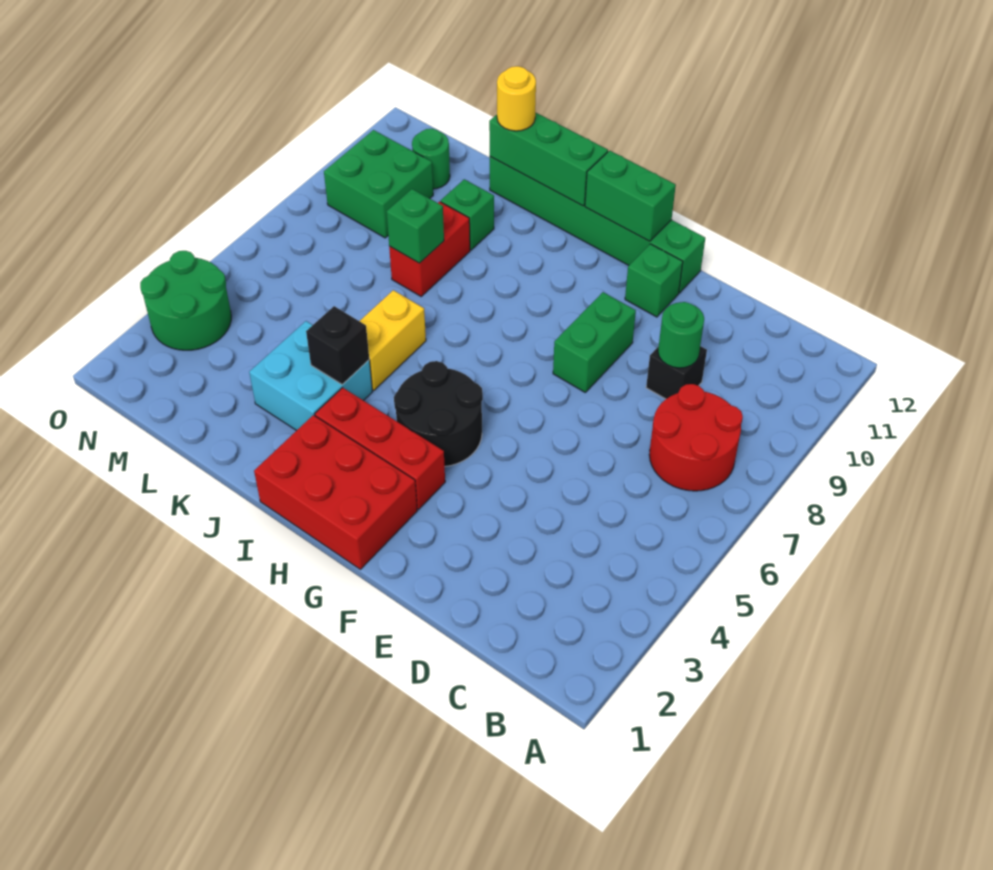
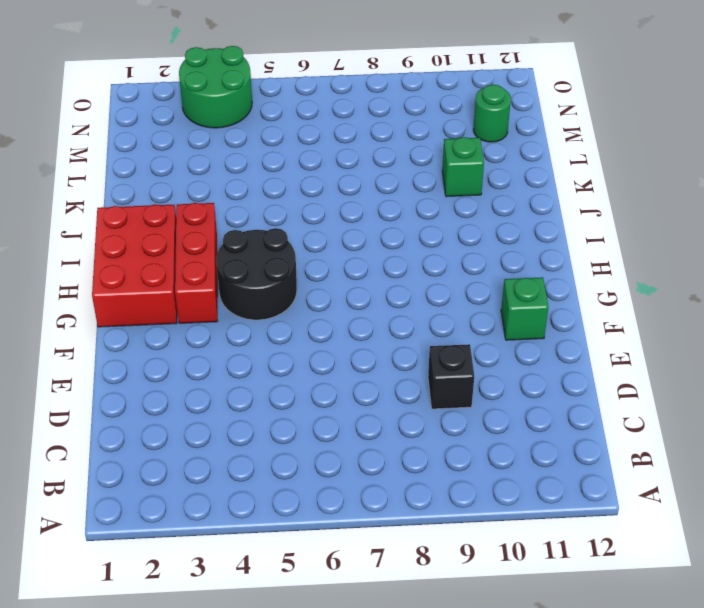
none -> red 2x2 round brick [649,384,743,491]
none -> green 1x2 brick [553,292,636,392]
none -> green 1x6 brick [490,157,705,293]

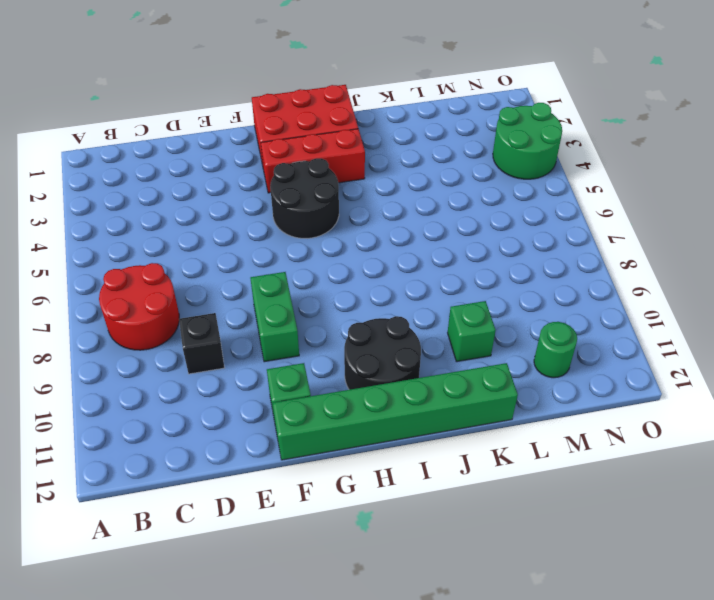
black 2x2 round brick [344,316,421,390] -> none
none -> cyan 2x2 brick [249,321,373,431]
none -> yellow 1x2 brick [360,290,426,391]
none -> red 1x2 brick [389,202,470,296]

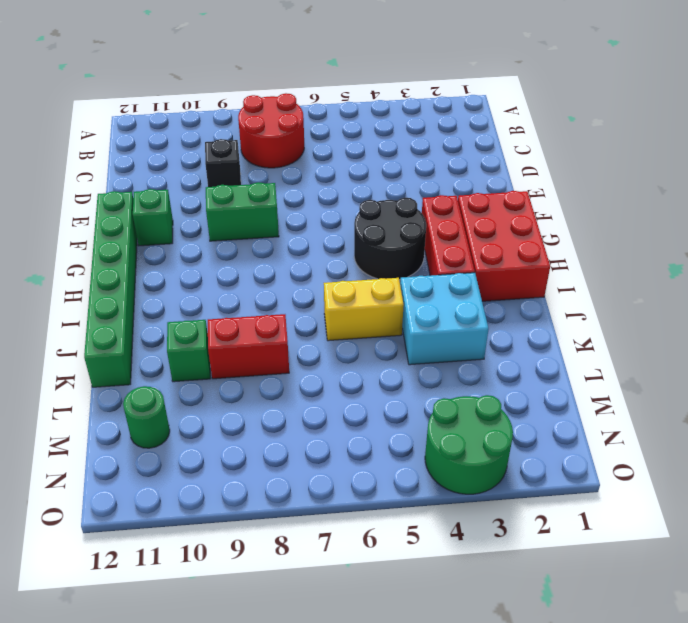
none -> green 2x2 brick [324,130,433,238]
none -> green 1x1 round brick [658,302,704,368]
none -> green 1x2 brick [585,151,676,241]

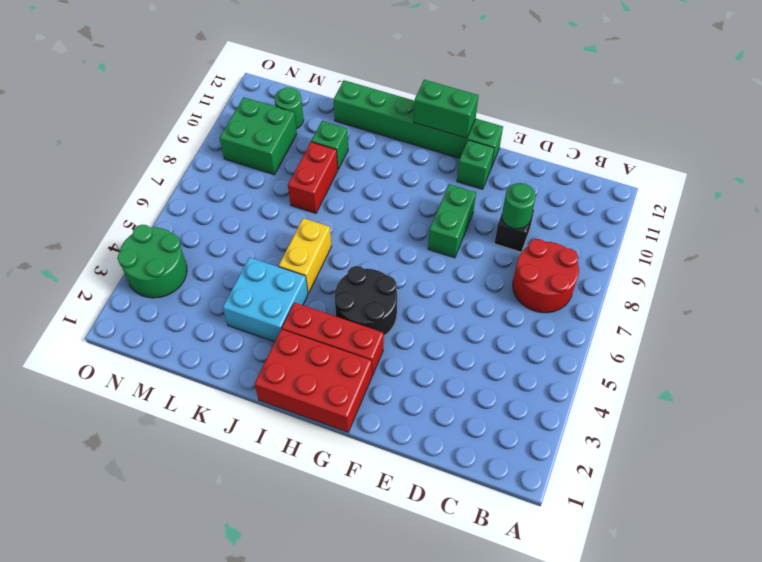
none -> green 1x3 brick [489,112,608,206]
none -> black 1x1 brick [306,306,369,385]
none -> green 1x1 brick [387,189,444,263]

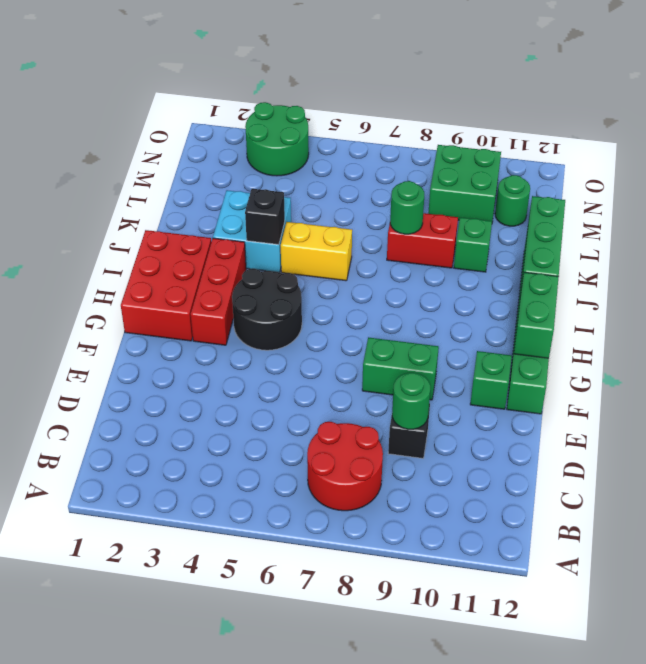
green 1x1 round brick [390,181,424,234] -> green 1x1 brick [387,189,444,263]
none -> yellow 1x1 round brick [497,66,536,131]

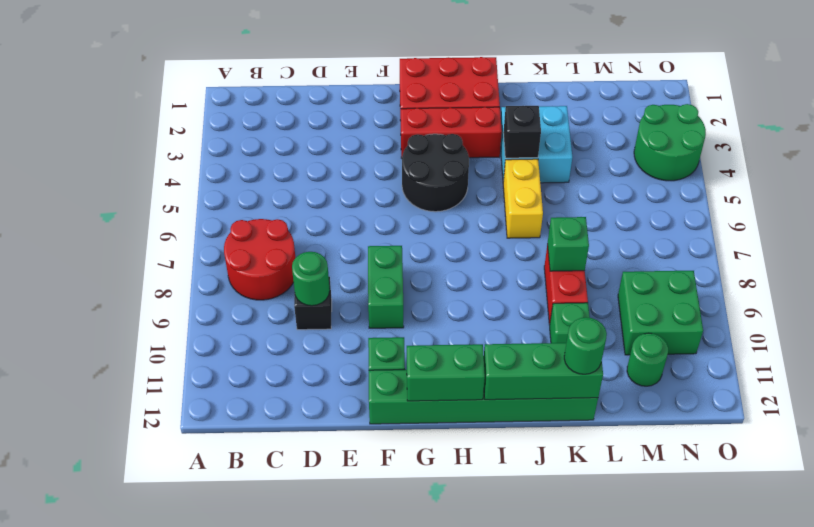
green 1x1 round brick [564,317,607,374] -> yellow 1x1 round brick [497,66,536,131]

